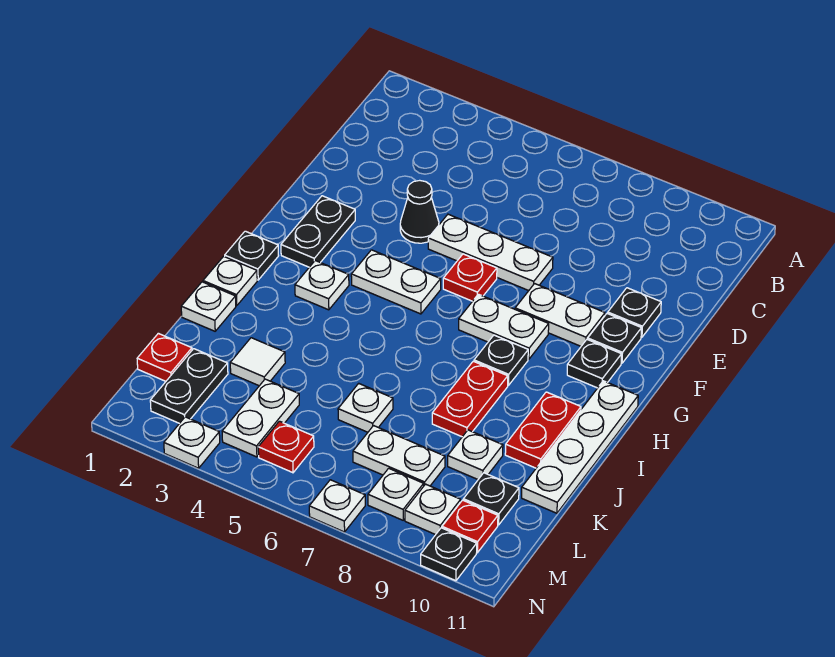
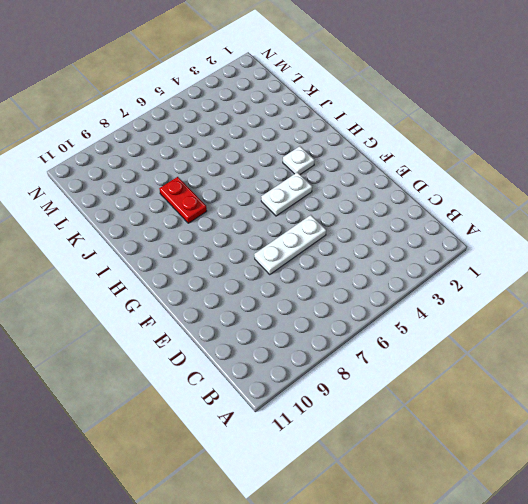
none -> black 1x1 cone [400,180,439,243]
none -> black 1x1 plate [608,288,661,337]
none -> black 1x2 plate [281,196,355,267]
none -> red 1x1 plate [443,254,497,301]

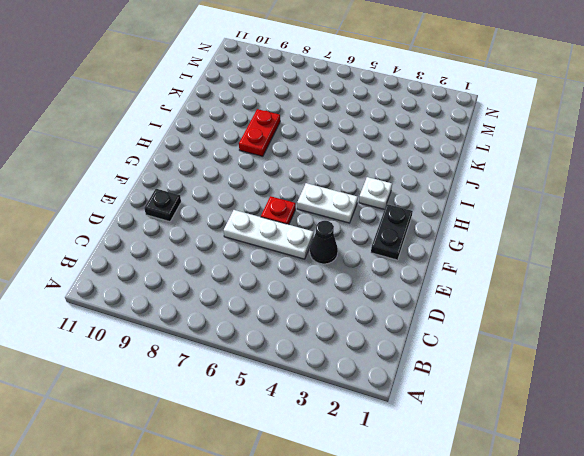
none -> white 1x2 plate [515,284,605,346]
none -> black 1x1 plate [588,313,641,363]
none -> white 1x2 plate [459,294,549,359]
none -> black 1x1 plate [567,339,622,388]

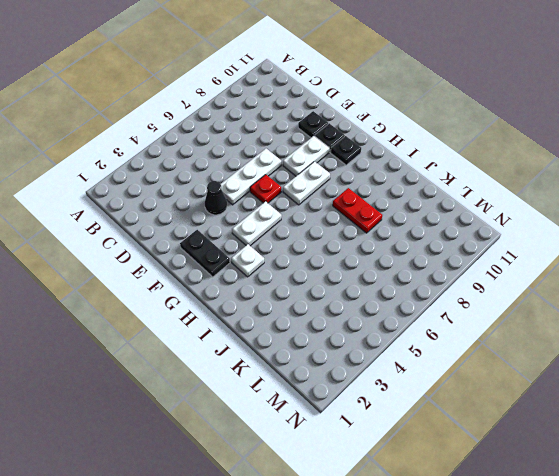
none -> black 1x1 plate [225,231,279,280]
none -> black 1x1 plate [474,335,528,385]
none -> white 1x4 plate [522,381,638,513]
none -> white 1x1 plate [203,256,257,306]

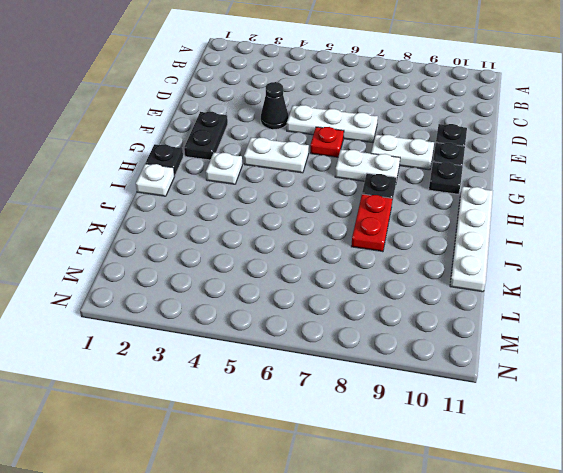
none -> red 1x2 plate [505,392,581,468]
none -> white 1x1 plate [181,282,236,331]
none -> white 1x1 tile [230,338,285,386]
none -> white 1x1 plate [338,383,393,432]

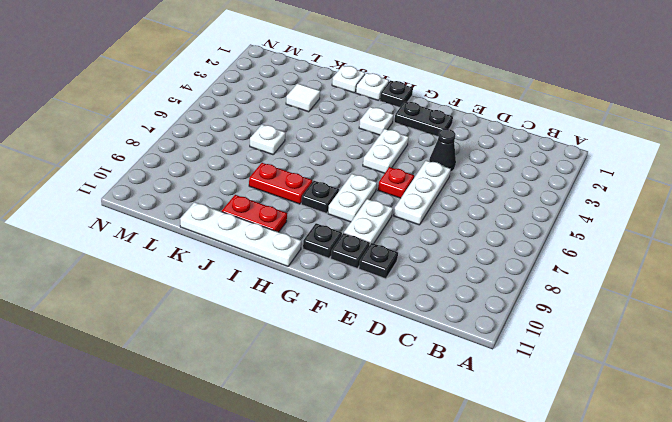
none -> white 1x1 plate [448,430,503,479]
none -> red 1x1 plate [137,333,192,381]
none -> black 1x2 plate [150,349,228,423]
none -> white 1x2 plate [222,379,299,457]

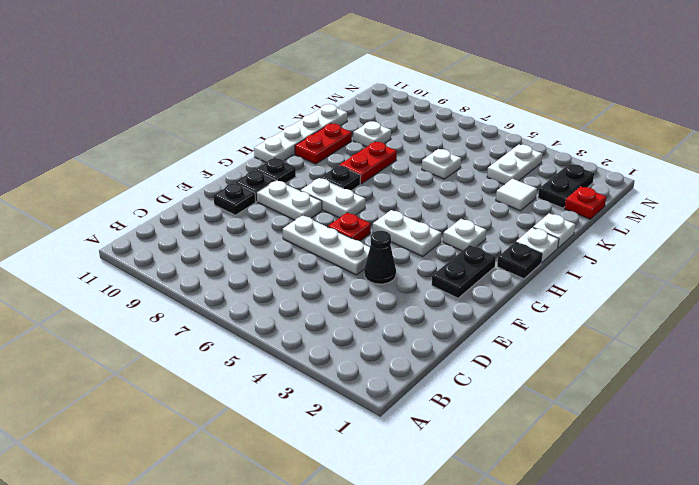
none -> white 1x2 plate [353,426,445,486]
none -> black 1x1 plate [463,473,519,525]
none -> red 1x1 plate [258,421,314,473]
none -> white 1x1 plate [368,468,424,520]

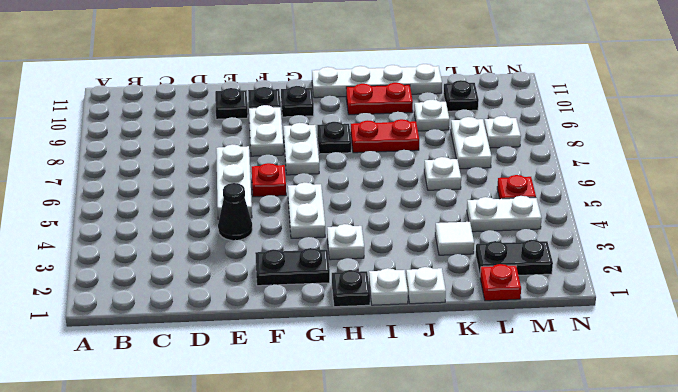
none -> white 1x1 plate [405,484,461,535]
none -> red 1x1 plate [442,500,498,553]
none -> white 1x1 plate [164,417,220,468]
none -> white 1x1 plate [309,480,365,532]

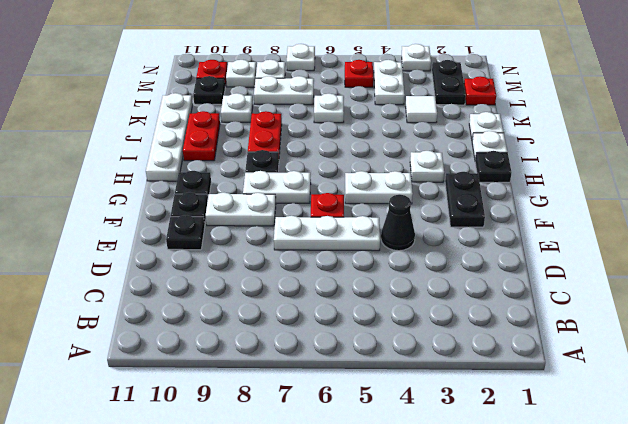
none -> black 1x1 plate [421,528,477,581]

